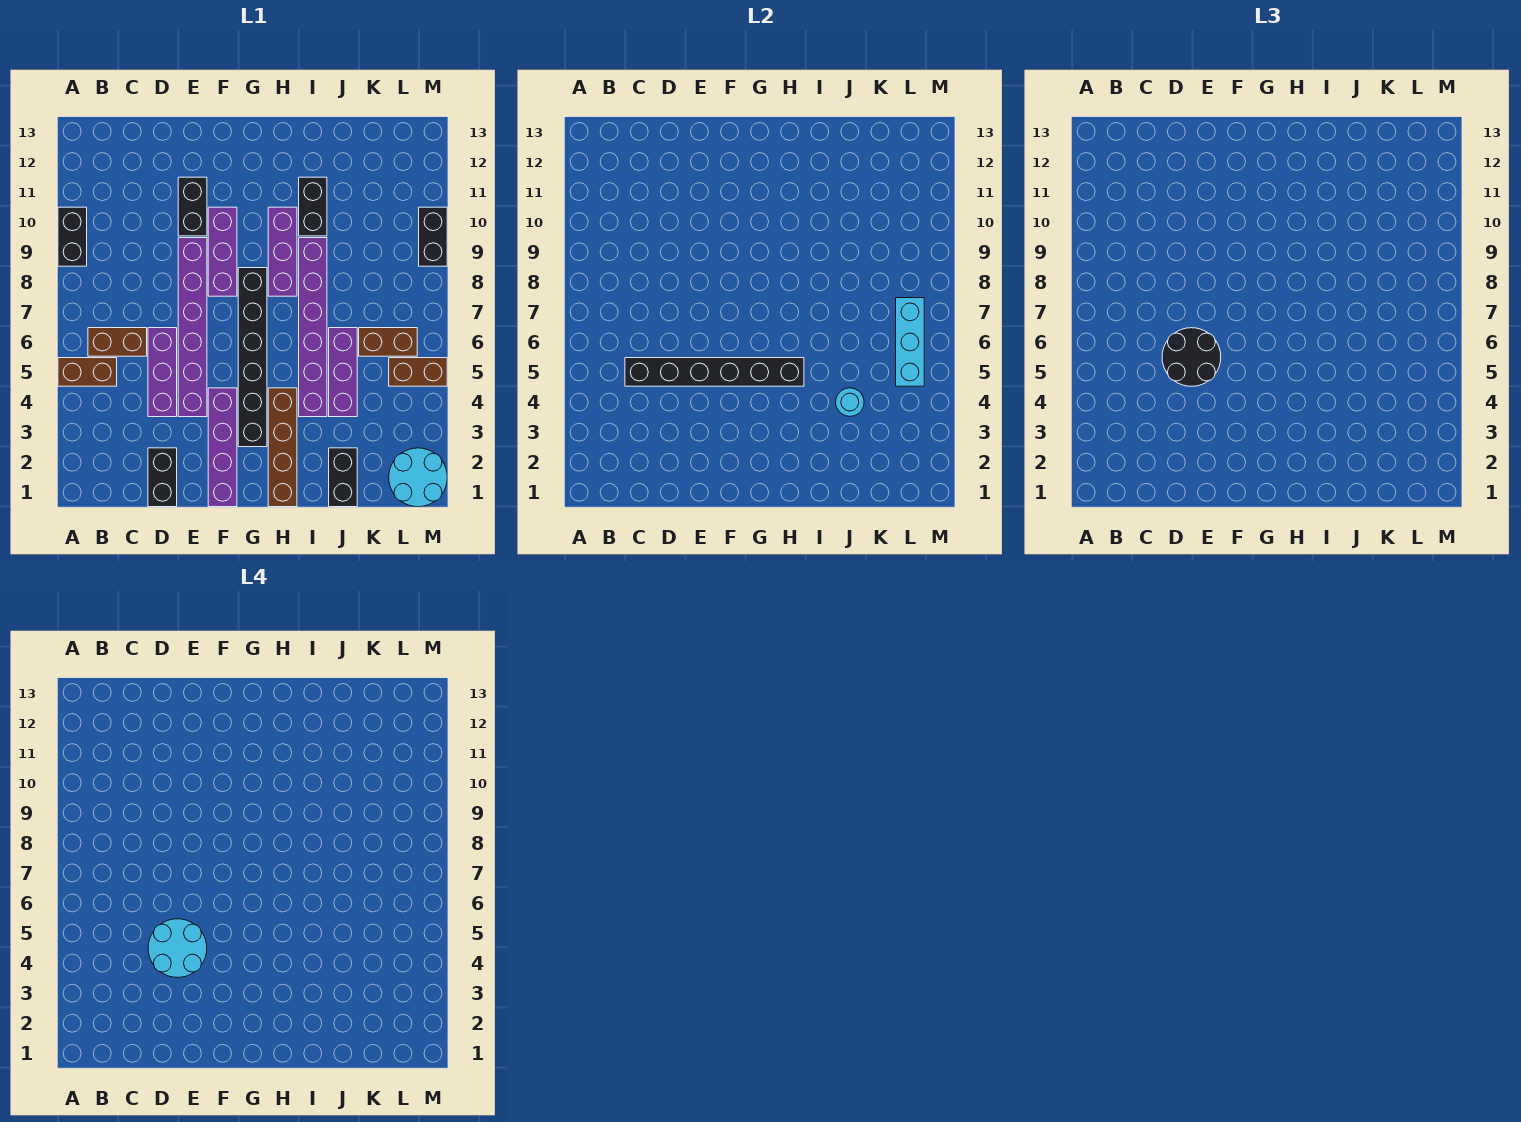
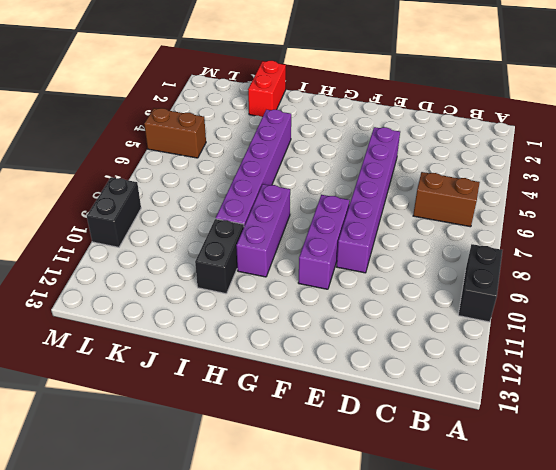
red 1x2 brick [248,61,286,117] -> black 1x2 brick [329,448,357,507]
none -> brown 1x2 brick [58,358,117,386]
none -> black 1x2 brick [148,448,177,507]
none -> purple 1x3 brick [148,328,177,417]

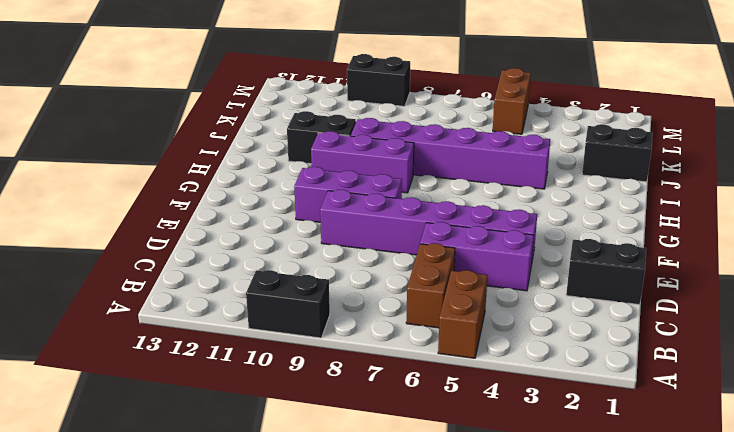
none -> black 1x2 brick [178,177,207,236]
none -> purple 1x4 brick [208,388,237,507]
none -> black 1x6 brick [238,268,267,447]

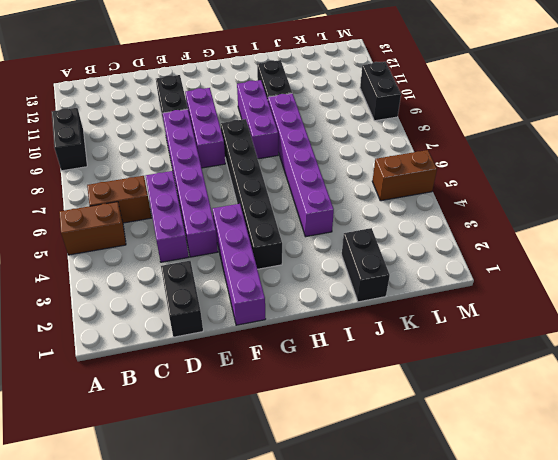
none -> brown 1x4 brick [268,388,297,507]
none -> purple 1x3 brick [329,328,357,417]
none -> brown 1x2 brick [359,328,417,356]

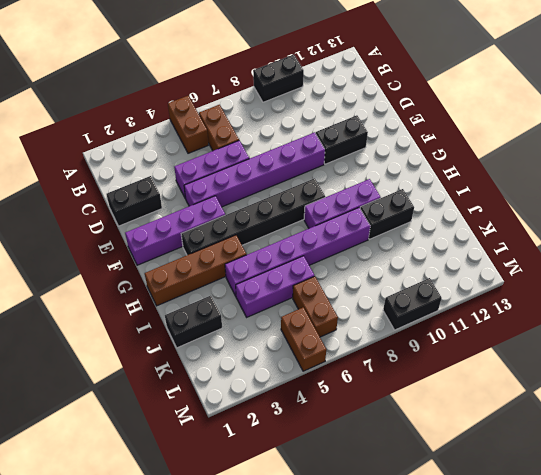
none -> purple 1x3 brick [208,207,237,296]
none -> cyan 2x2 round brick [389,448,447,507]
none -> black 1x6 brick [625,358,804,386]

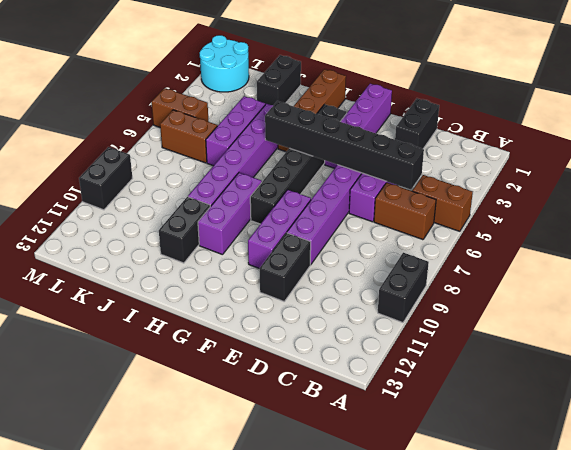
none -> cyan 1x1 round brick [836,388,864,416]
none -> cyan 1x3 brick [896,298,924,386]
none -> black 2x2 round brick [1162,328,1221,386]

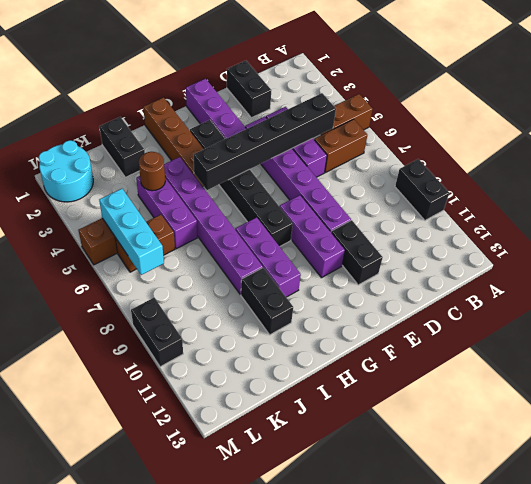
brown 1x1 round brick [139,152,165,191] -> cyan 1x1 round brick [836,388,864,416]
none -> black 2x2 round brick [1162,328,1221,386]
none -> cyan 2x2 round brick [148,919,207,978]

